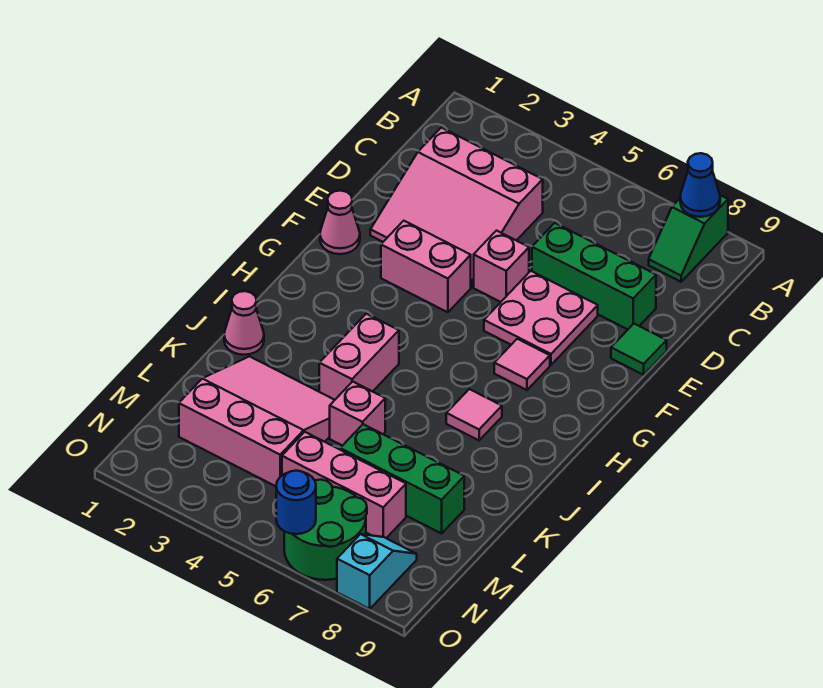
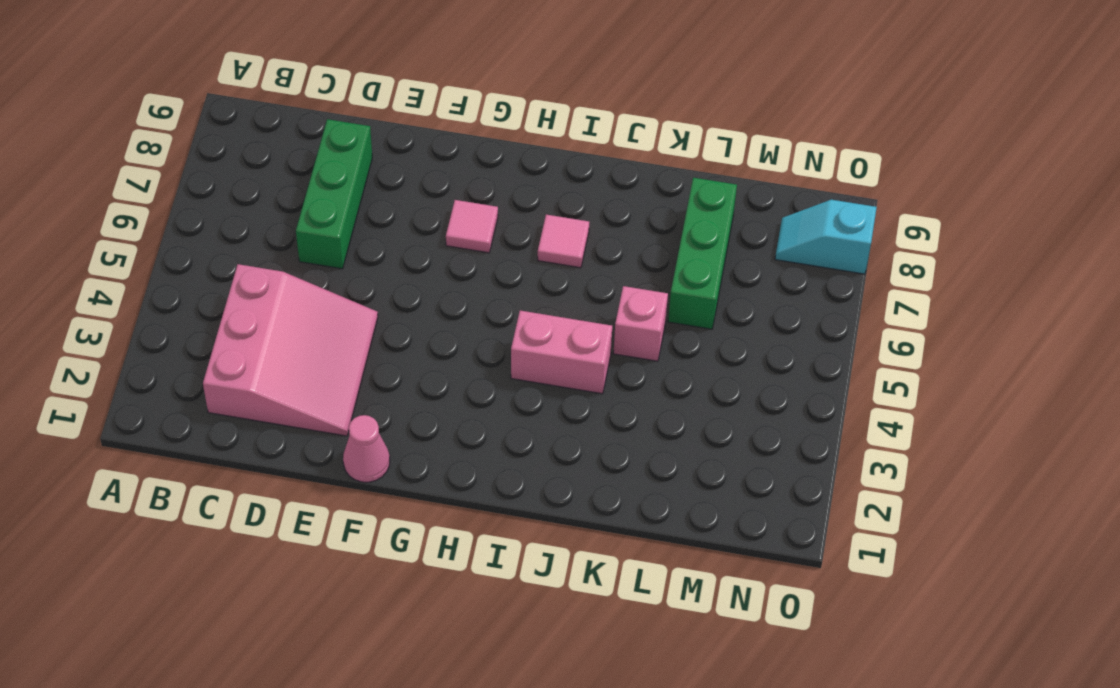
none -> green 1x2 slope [649,195,728,282]
none -> pink 1x1 brick [474,231,529,302]
none -> pink 2x2 plate [484,271,598,365]

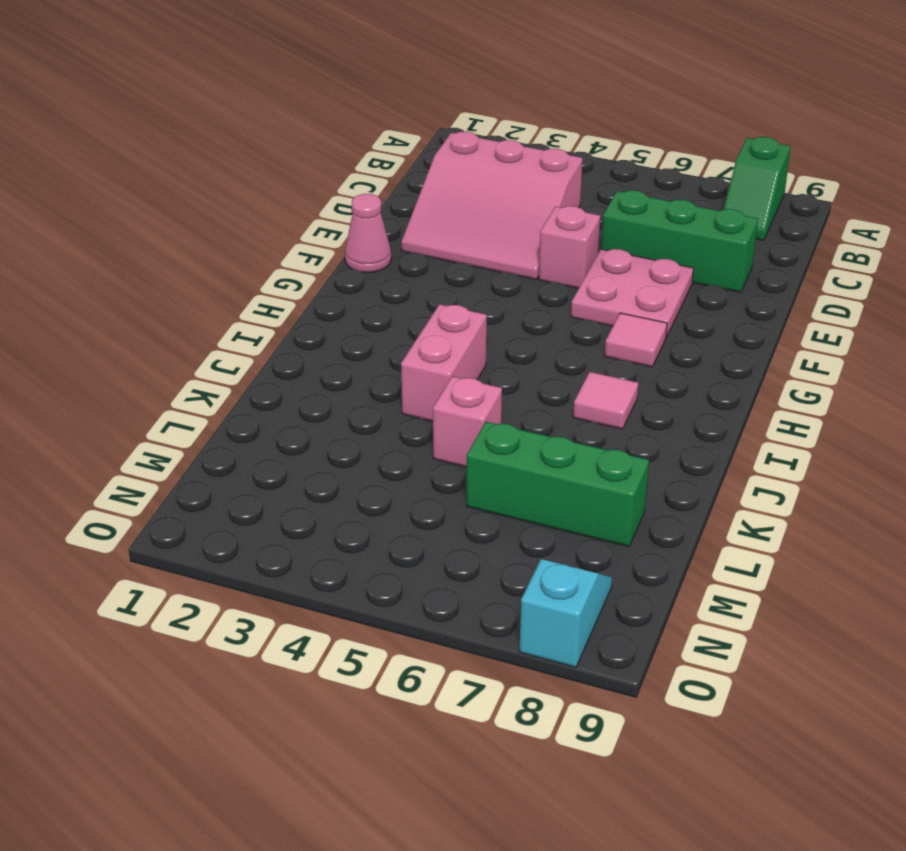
none -> green 1x1 tile [611,324,667,375]
none -> pink 1x2 brick [381,221,471,312]
none -> pink 1x1 cone [224,291,264,355]

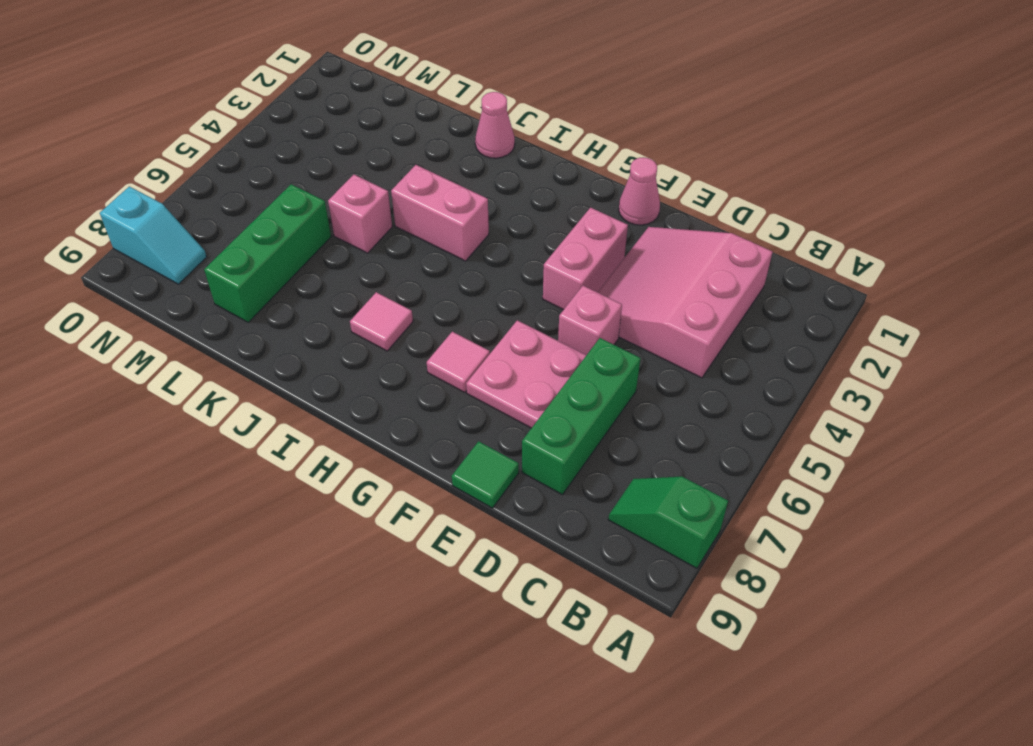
none -> pink 3x3 slope [179,356,334,486]
none -> pink 1x3 brick [282,432,406,538]
none -> green 2x2 round brick [284,480,367,580]

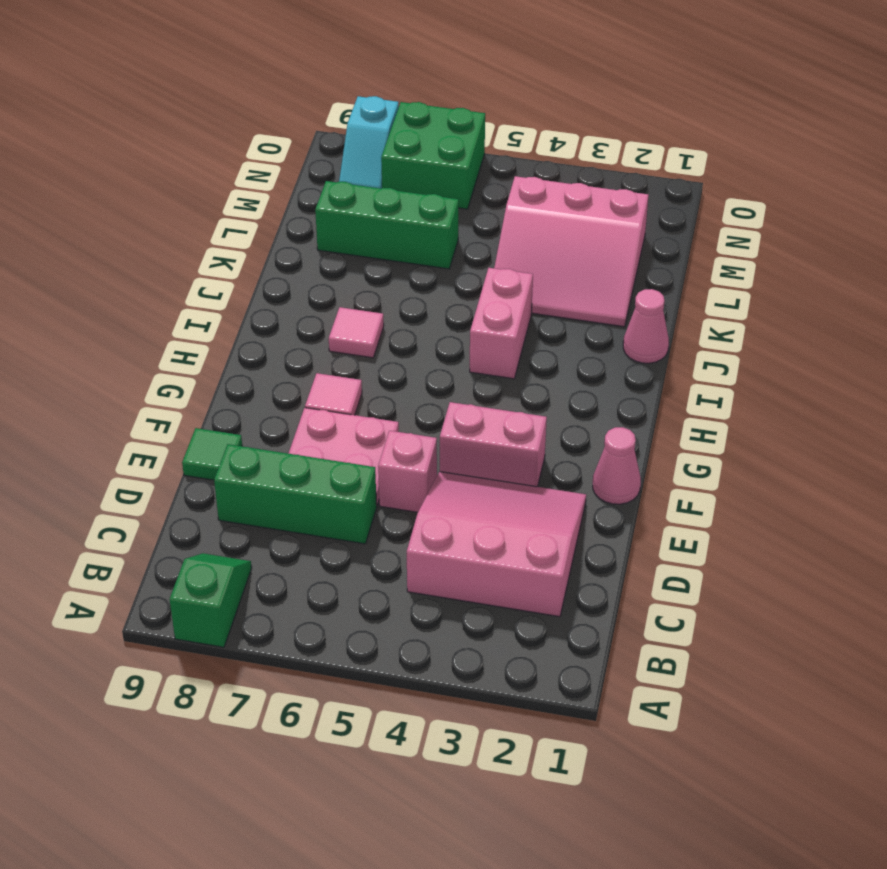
green 2x2 brick [381,102,485,209] -> green 2x2 round brick [284,480,367,580]
none -> pink 1x1 brick [330,382,385,446]
none -> pink 1x3 brick [282,432,406,538]
none -> blue 1x1 cone [680,153,720,217]

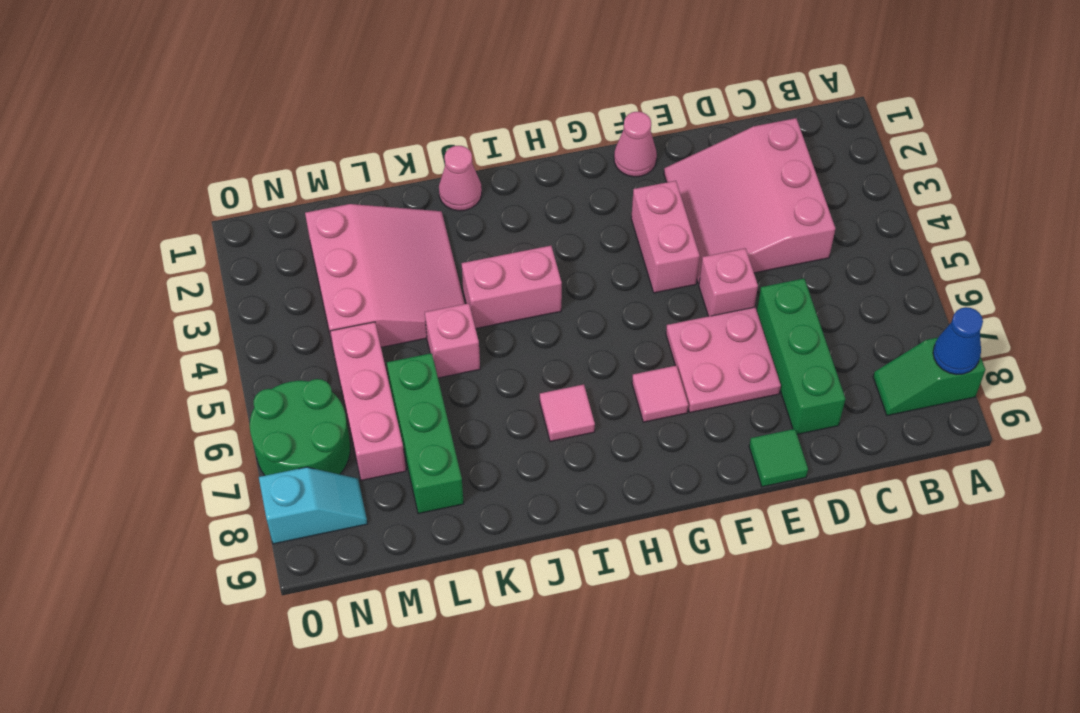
none -> blue 1x1 round brick [276,471,316,534]

